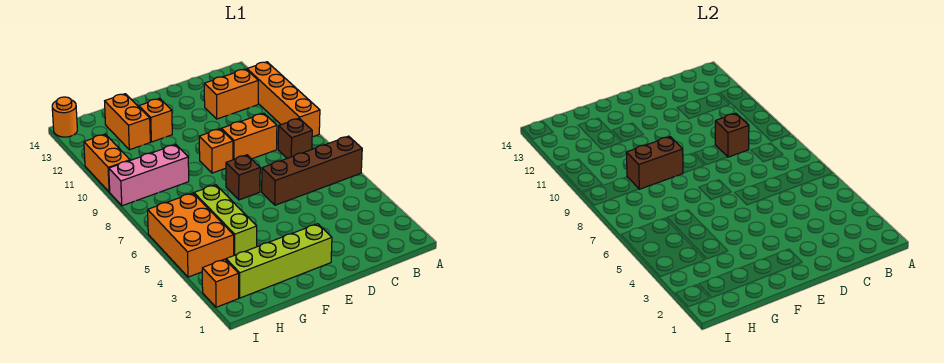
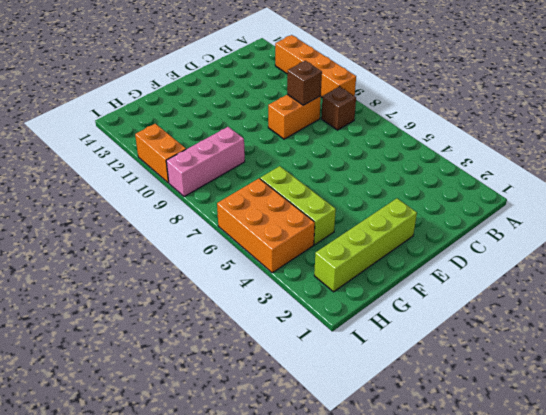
none -> brown 1x4 brick [262,136,362,205]
none -> orange 1x2 brick [204,69,258,119]
none -> brown 1x1 brick [226,155,260,200]

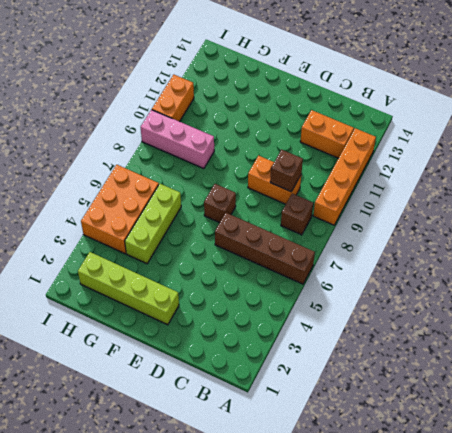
none -> orange 1x1 brick [199,129,233,173]
none -> orange 1x1 brick [139,99,172,142]
none -> orange 1x2 brick [105,94,150,150]

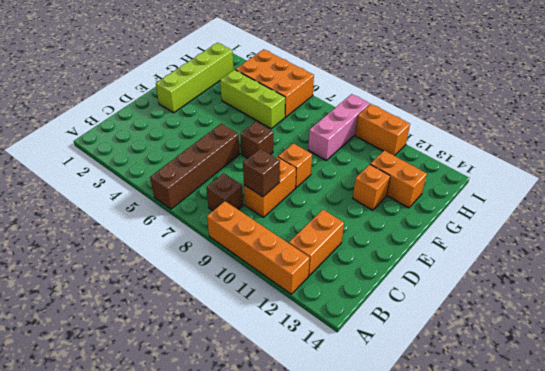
none -> orange 1x1 brick [202,259,239,307]
none -> orange 1x1 round brick [52,97,77,137]
none -> brown 1x2 brick [626,137,683,189]

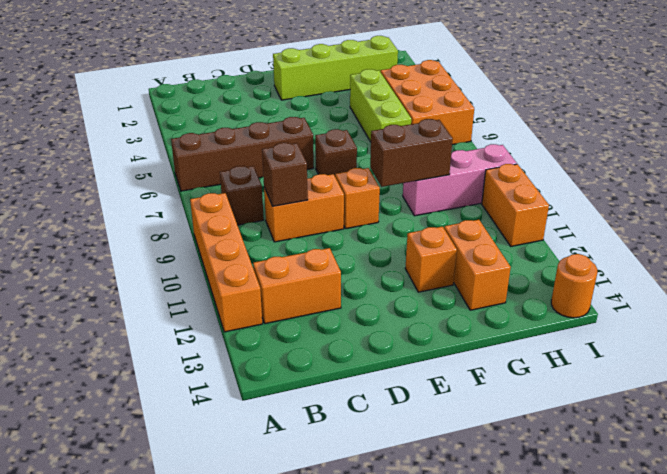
none -> orange 1x1 brick [202,259,239,307]

